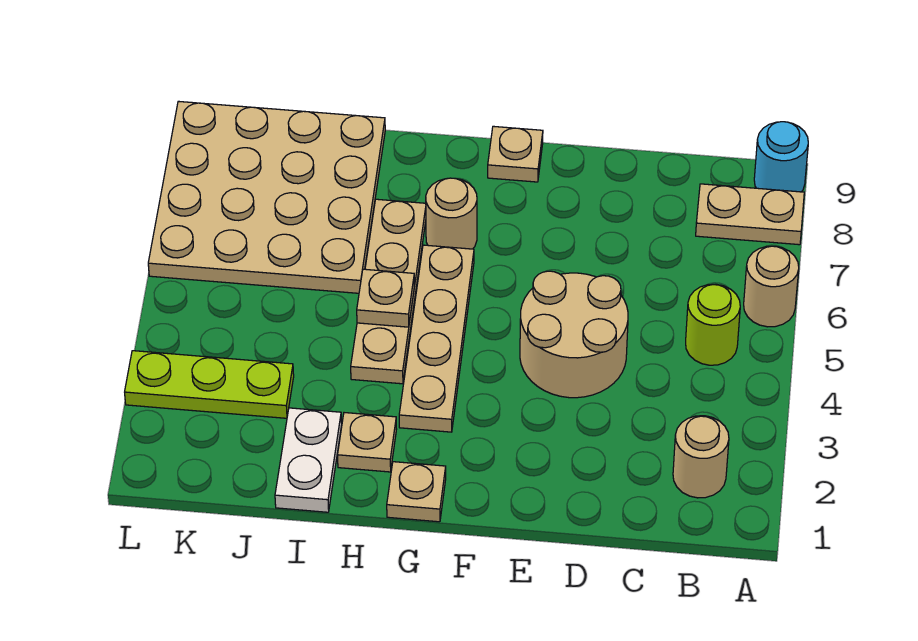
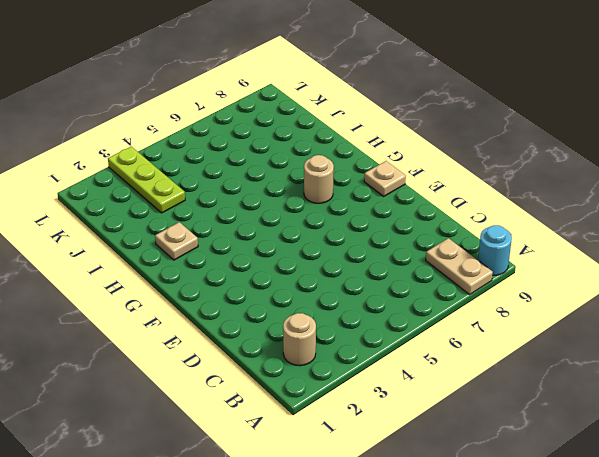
none -> tan 1x1 round brick [744,246,799,327]
none -> lime 1x1 round brick [686,284,740,365]
none -> tan 2x2 round brick [520,271,628,398]

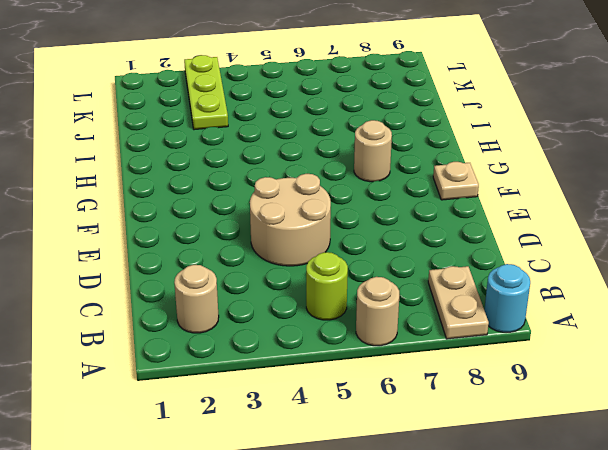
none -> tan 1x1 plate [387,462,446,522]
none -> tan 1x4 plate [399,245,474,432]
none -> tan 1x1 plate [338,413,397,472]

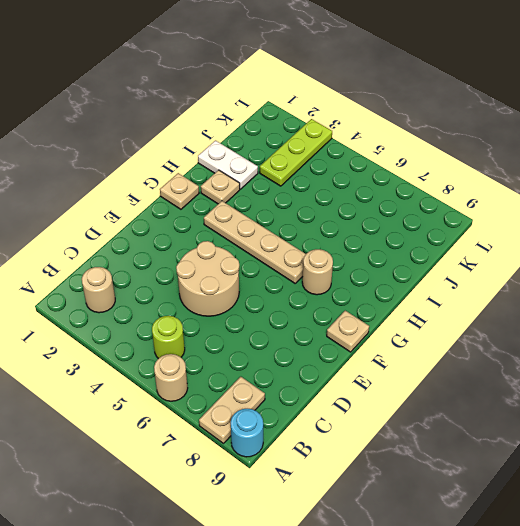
none -> tan 1x4 plate [351,199,426,384]
none -> tan 4x4 plate [148,101,385,293]
none -> tan 1x1 plate [357,269,414,327]

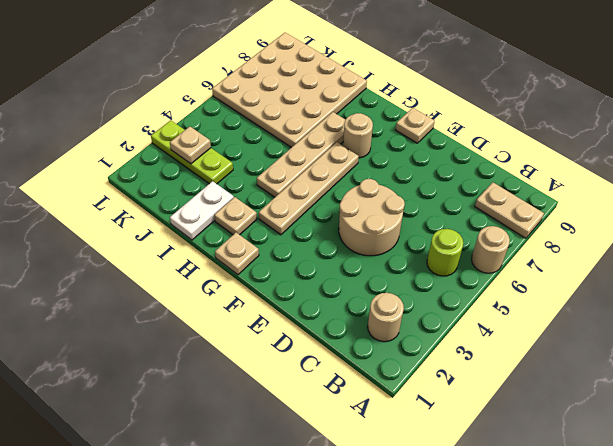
tan 1x1 plate [170,127,211,164] -> tan 1x1 plate moved to [357,269,414,327]
none -> cyan 1x1 round brick [754,122,808,192]

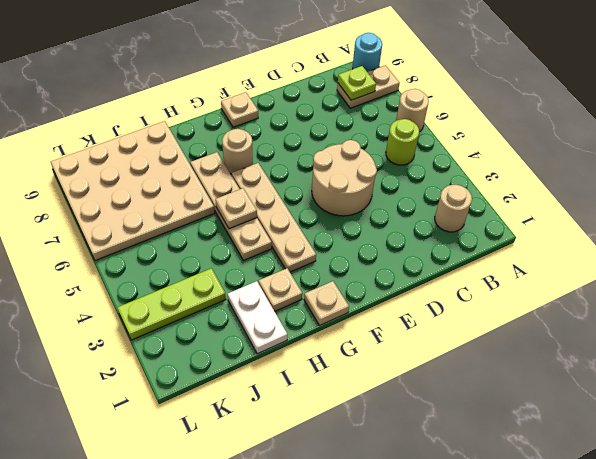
lime 1x1 plate [338,66,376,100] -> none

